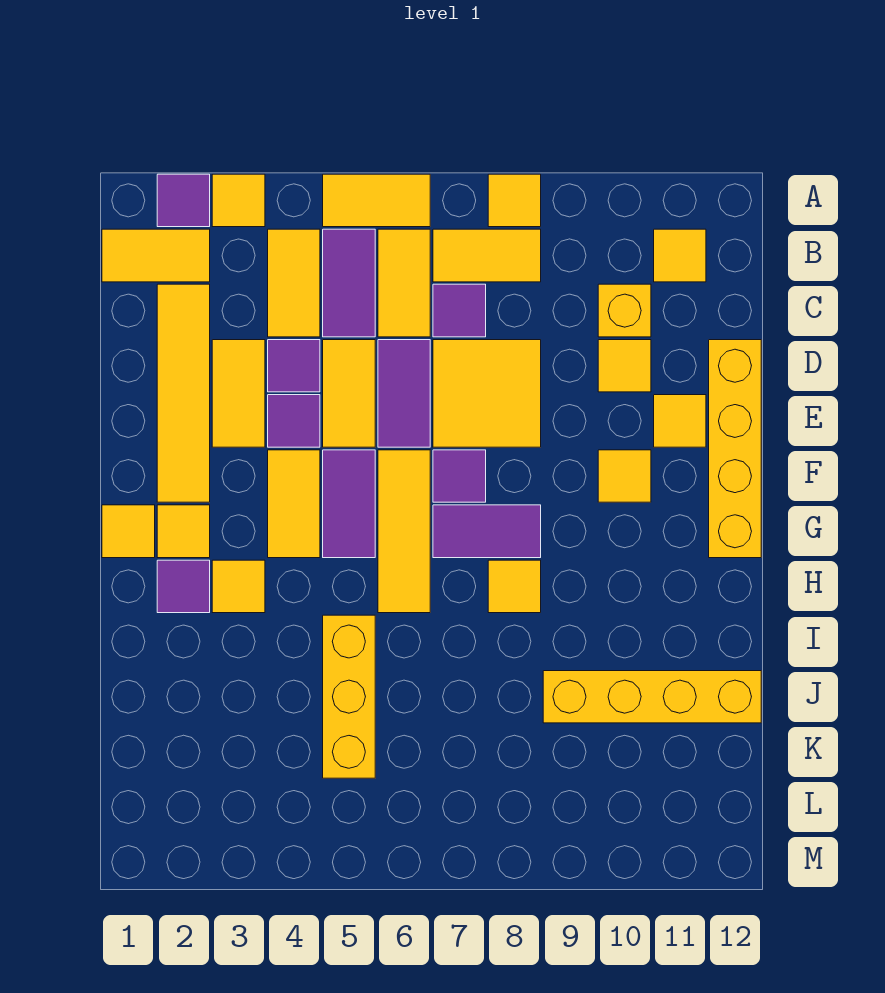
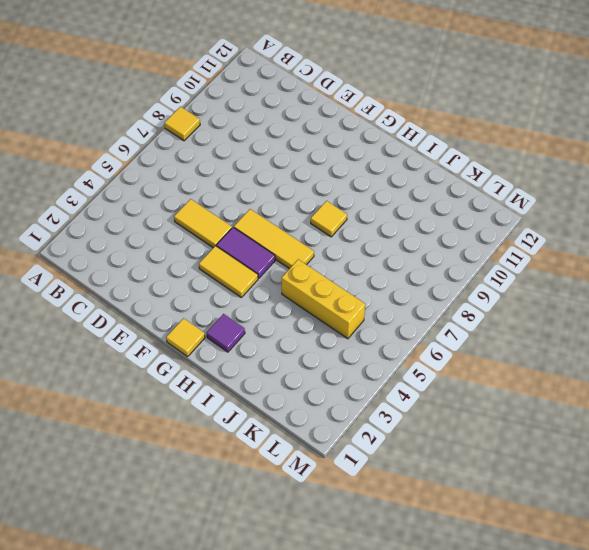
none -> purple 1x1 tile [157,174,210,227]
none -> yellow 1x1 tile [212,174,265,227]
none -> yellow 1x2 tile [323,174,430,227]
none -> yellow 1x2 tile [102,229,210,282]

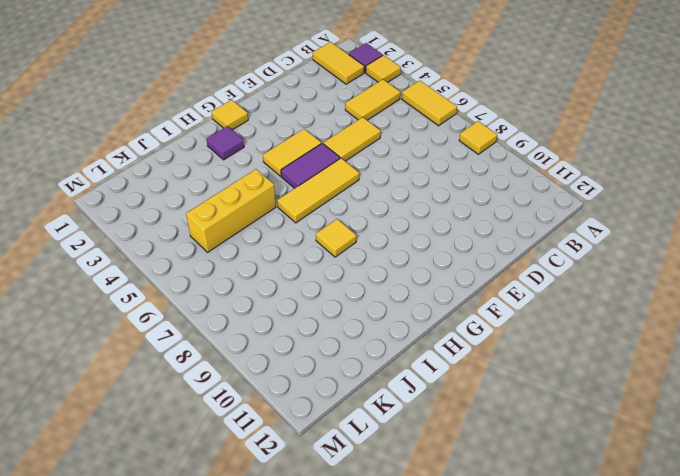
none -> purple 1x2 tile [323,229,375,337]
none -> yellow 1x2 tile [378,229,430,337]
none -> yellow 1x2 tile [433,229,541,282]
none -> yellow 1x1 tile [654,229,706,282]

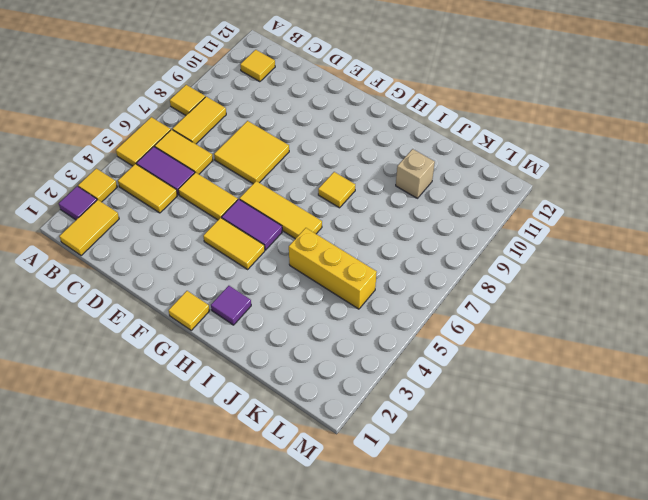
tan 1x1 brick [396,149,435,198] -> yellow 1x4 brick [543,671,761,723]
none -> yellow 1x4 tile [157,284,210,502]
none -> purple 1x1 tile [433,284,486,337]
none -> yellow 1x1 brick [598,284,651,337]
none -> yellow 1x2 tile [212,340,265,447]

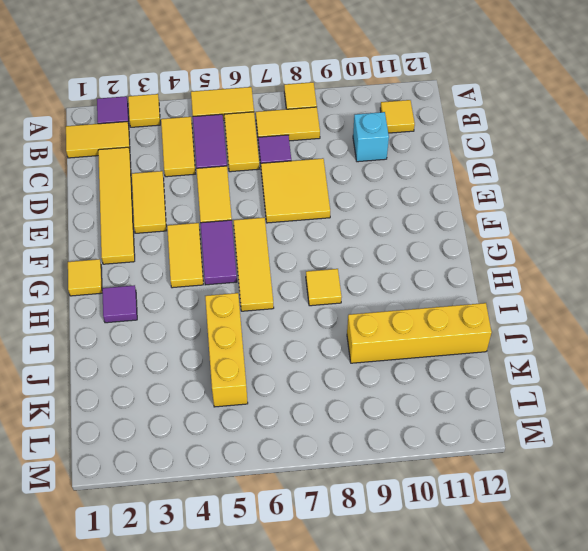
cyan 1x1 brick [353,112,389,162] -> yellow 1x1 brick [598,284,651,337]
none -> purple 1x1 tile [268,340,320,392]
none -> purple 1x2 tile [378,340,430,447]
none -> yellow 1x1 tile [598,340,651,392]
none -> yellow 1x4 brick [709,340,761,558]

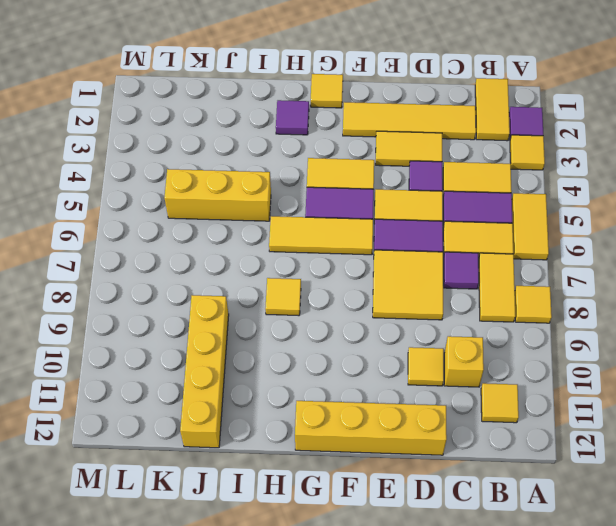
none -> purple 1x1 tile [268,395,320,447]
none -> yellow 1x1 tile [654,395,706,447]
none -> purple 1x1 tile [433,450,486,502]
none -> yellow 1x1 tile [598,450,651,502]

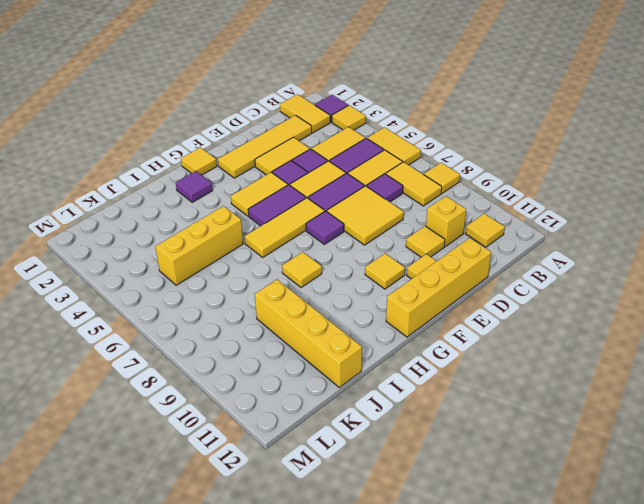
none -> yellow 1x1 tile [157,505,210,558]
none -> purple 1x2 tile [433,505,541,558]
none -> yellow 1x1 tile [212,560,265,613]

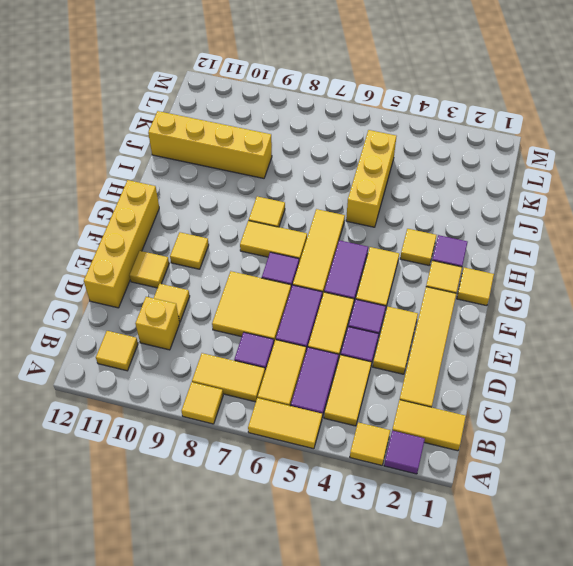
yellow 1x2 tile [240,221,307,262] -> purple 1x2 tile [433,505,541,558]

